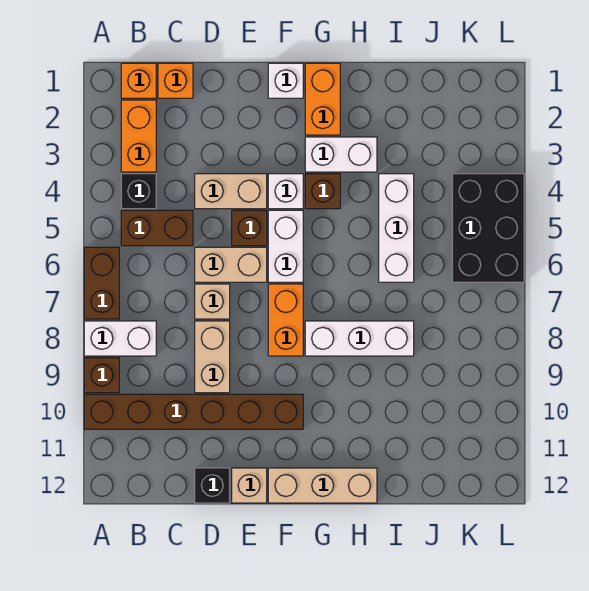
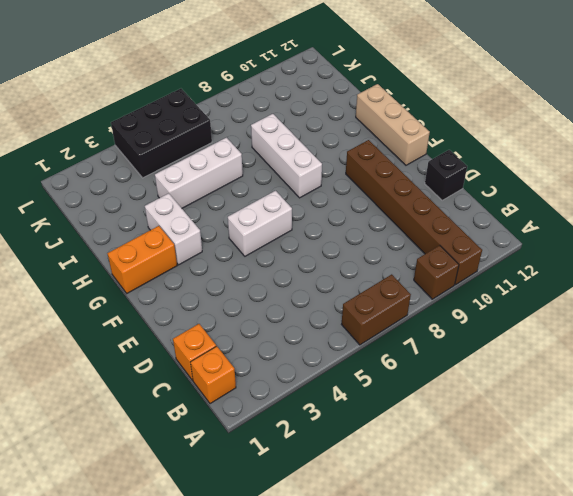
none -> white 1x2 brick [84,321,156,356]
none -> orange 1x2 brick [121,100,156,172]
none -> black 1x1 brick [121,174,156,209]

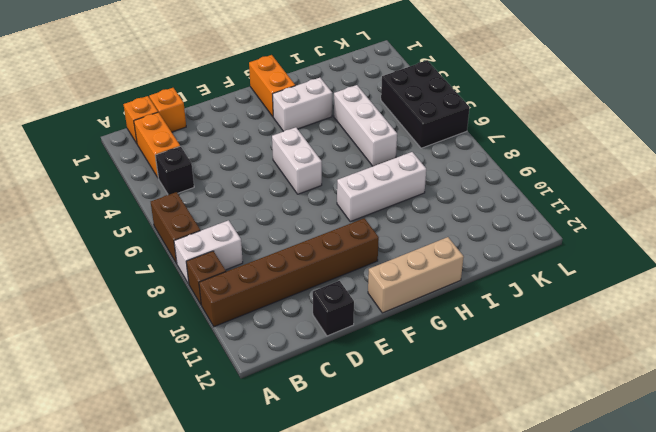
none -> brown 1x2 brick [121,210,193,246]
none -> tan 1x2 brick [195,174,267,209]
none -> tan 1x2 brick [195,247,267,282]

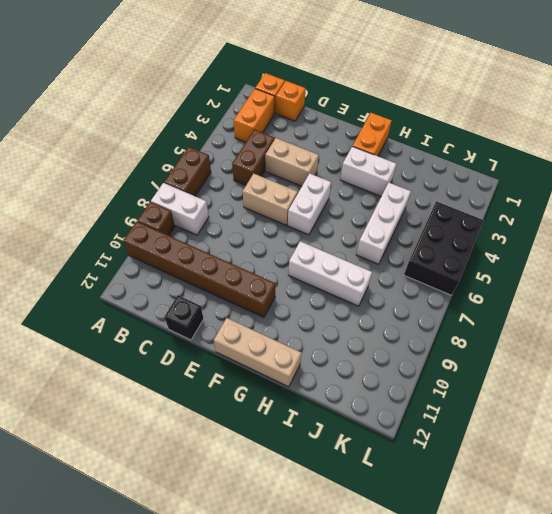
brown 1x2 brick [232,129,275,185] -> brown 1x2 brick turned to [121,210,193,246]
none -> black 1x1 brick [121,174,156,209]
none -> tan 1x1 brick [195,284,230,319]
none -> tan 1x2 brick [195,321,230,393]

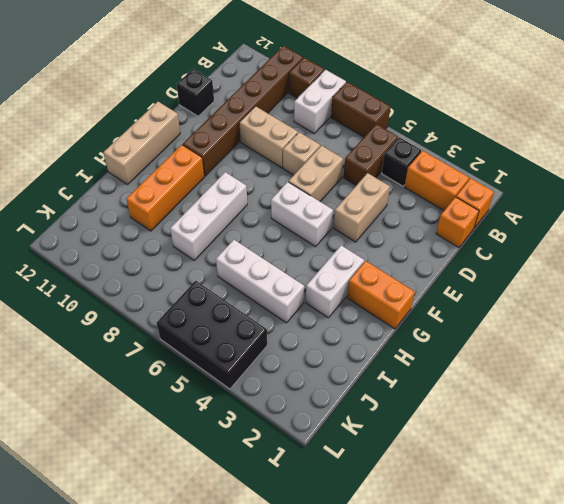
orange 1x3 brick [126,145,204,231] -> none
none -> brown 1x1 brick [232,210,267,246]
none -> tan 1x1 brick [232,468,267,503]
none -> white 1x1 brick [268,63,303,98]

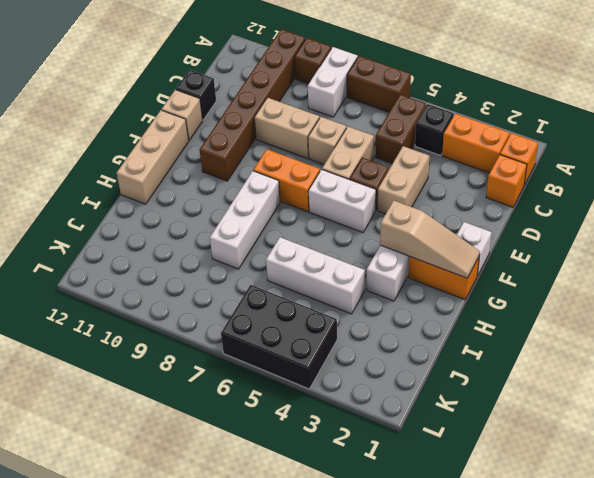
tan 1x3 slope [380,201,480,278] -> none
none -> white 1x1 brick [268,174,303,209]
none -> brown 1x1 brick [305,174,340,209]

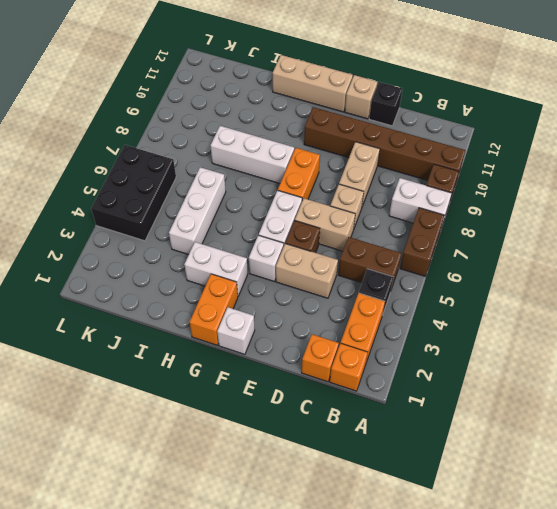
none -> brown 1x1 brick [305,174,340,209]

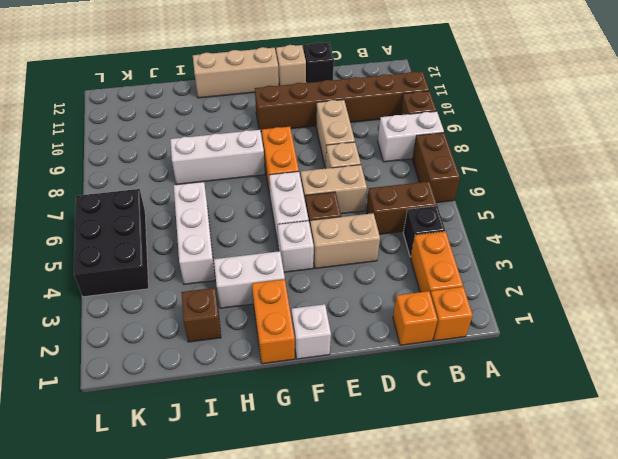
brown 1x1 brick [181,288,221,342] -> brown 1x1 brick moved to [305,174,340,209]

